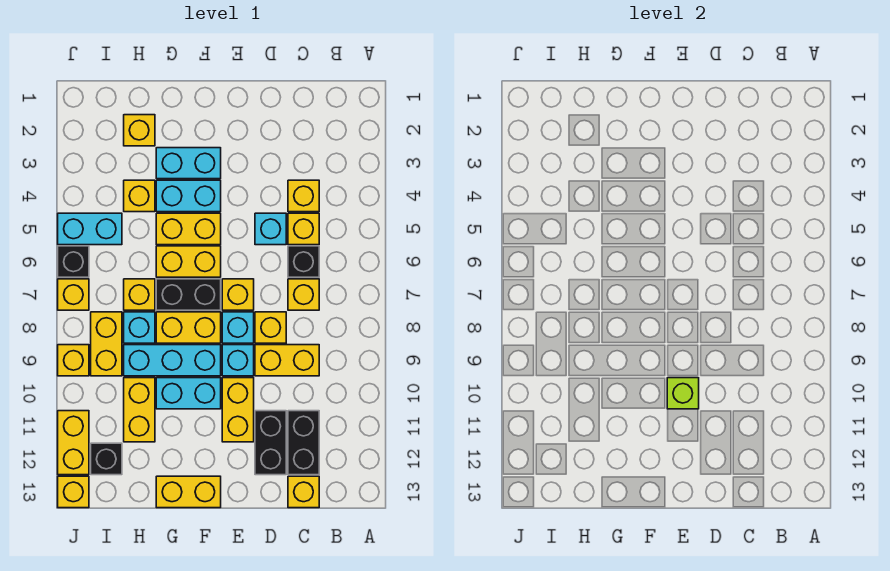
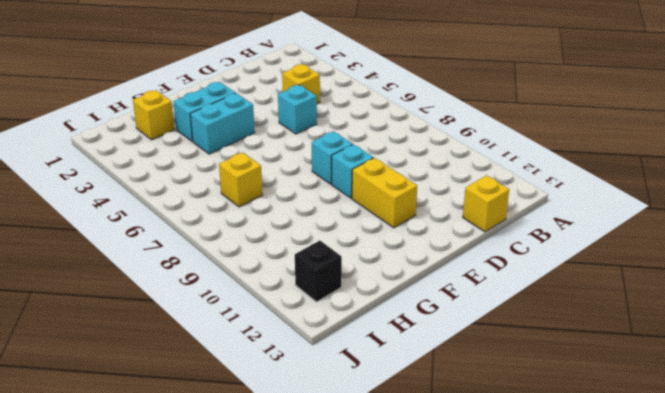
none -> yellow 1x1 brick [288,213,319,245]
none -> black 1x1 brick [288,246,319,277]
none -> yellow 1x1 brick [288,279,319,310]
none -> yellow 1x2 brick [255,345,319,376]

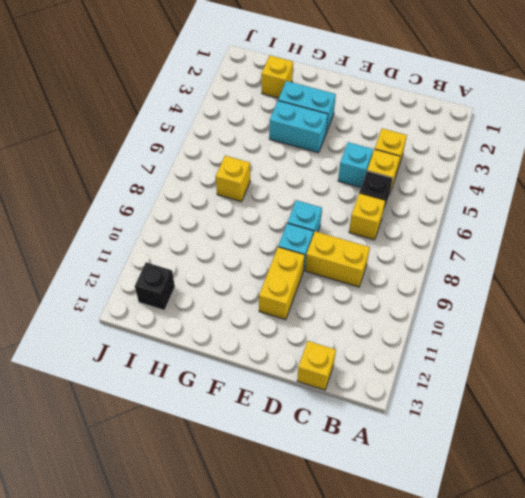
none -> black 1x2 brick [288,411,319,475]
none -> yellow 1x1 brick [255,312,286,343]
none -> black 1x2 brick [255,411,286,475]
none -> yellow 1x1 brick [222,279,254,310]

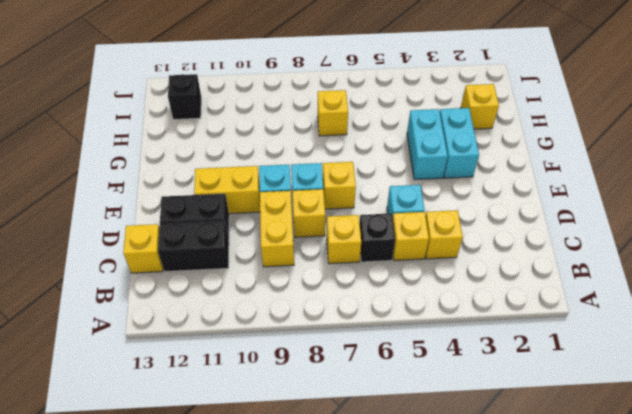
none -> yellow 1x2 brick [156,213,221,245]
none -> yellow 1x2 brick [156,246,221,277]
none -> black 1x2 brick [156,279,221,310]
none -> yellow 1x2 brick [156,312,221,343]

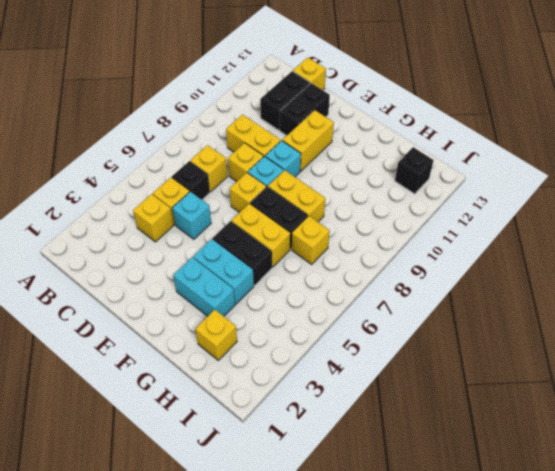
black 1x2 brick [213,221,272,285] -> yellow 1x2 brick [156,213,221,245]
none -> cyan 1x3 brick [124,345,221,376]
none -> cyan 1x2 brick [156,378,221,409]
none -> yellow 1x2 brick [156,476,221,508]
none -> yellow 1x1 brick [124,180,155,212]

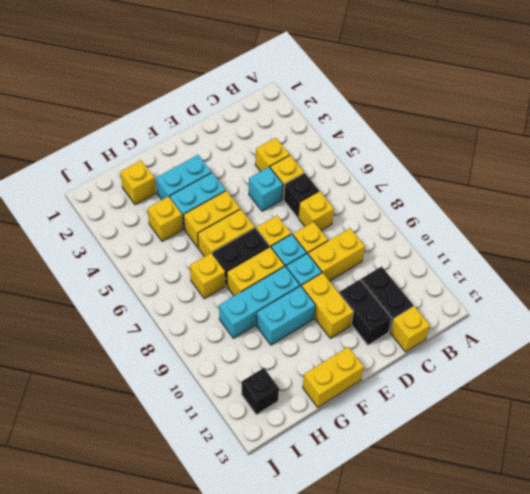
none -> cyan 1x1 brick [124,312,155,343]
none -> yellow 1x2 brick [124,378,155,442]
none -> cyan 1x2 brick [58,213,122,245]
none -> yellow 1x2 brick [91,312,122,376]

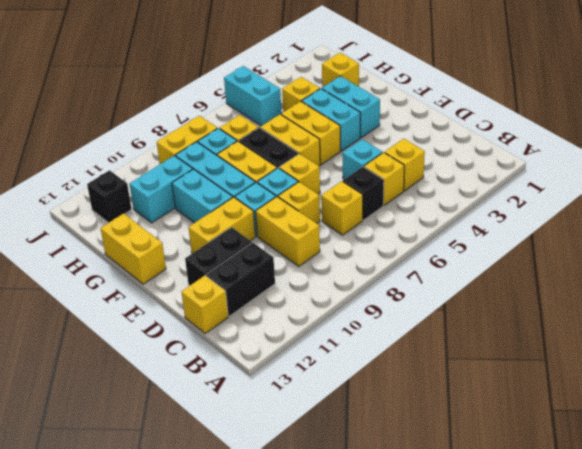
cyan 1x2 brick [130,156,193,223] -> yellow 1x2 brick [124,378,155,442]
none -> black 1x1 brick [58,246,89,277]
none -> yellow 1x1 brick [58,279,89,310]
none -> yellow 1x1 brick [58,345,89,376]
none -> yellow 1x2 brick [58,411,89,475]

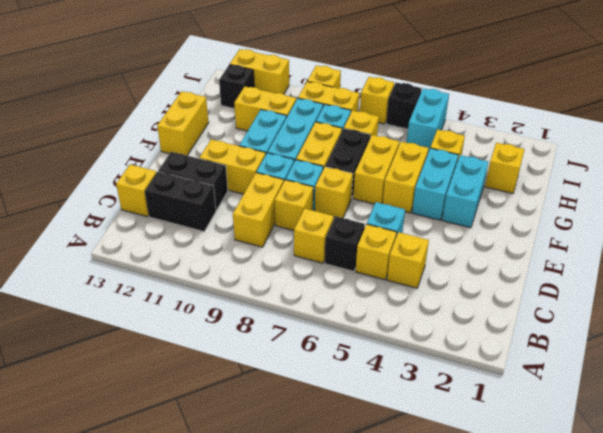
none -> yellow 1x1 brick [58,476,89,508]
none -> lime 1x1 brick [667,378,699,409]

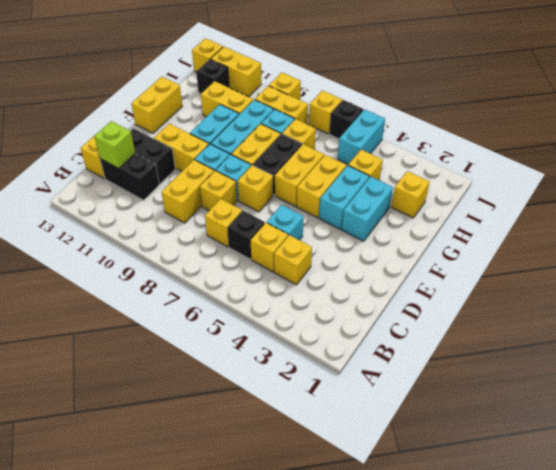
lime 1x1 brick [94,121,135,168] -> lime 1x1 brick moved to [667,378,699,409]

